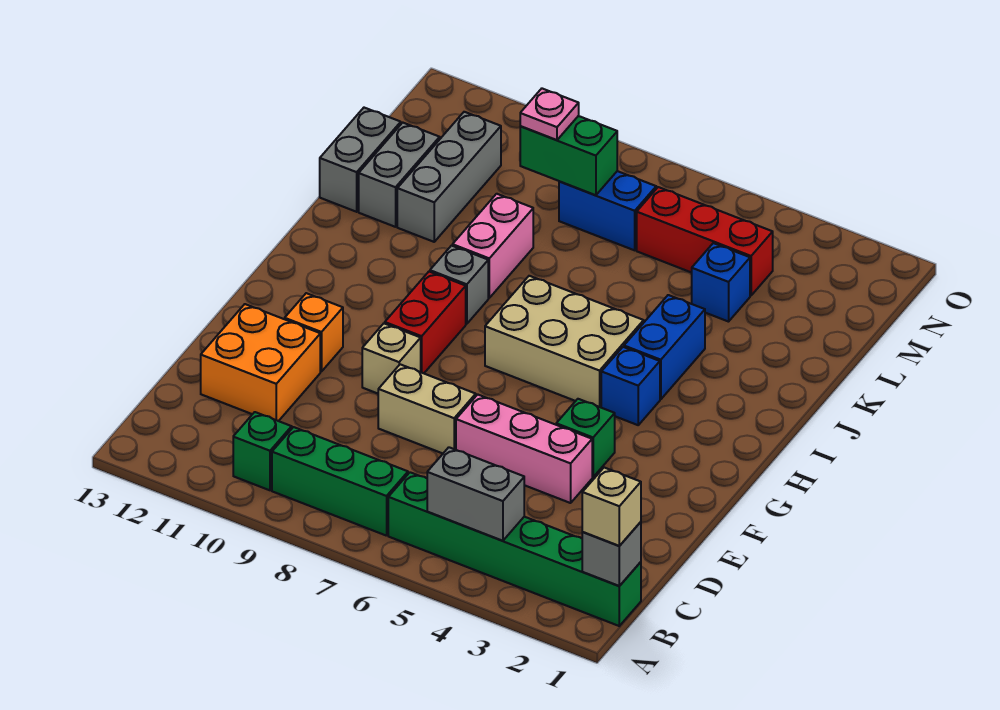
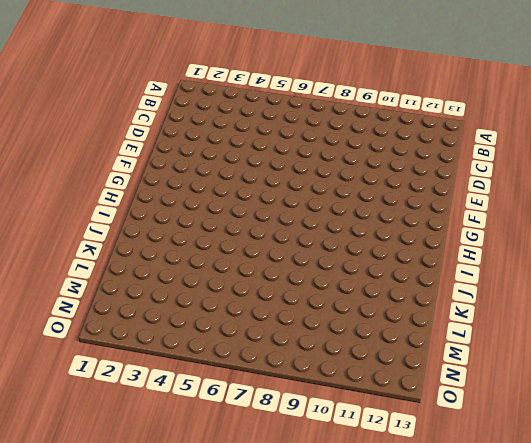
none -> green 1x6 brick [388,472,641,626]
none -> green 1x3 brick [272,427,408,536]
none -> green 1x1 brick [233,412,292,490]

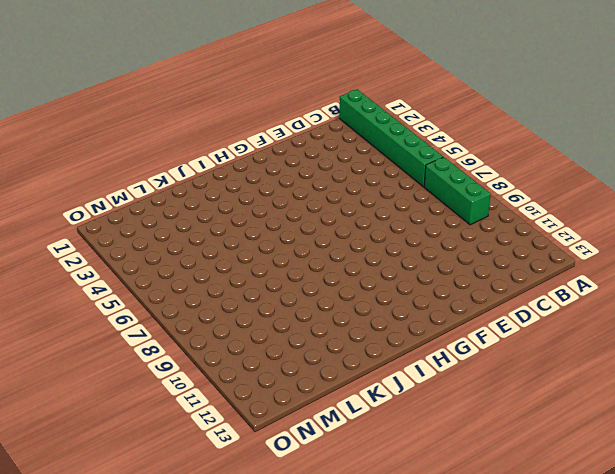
none -> green 1x1 brick [233,412,292,490]
none -> orange 2x2 brick [201,304,320,421]
none -> pink 1x3 brick [456,395,592,503]

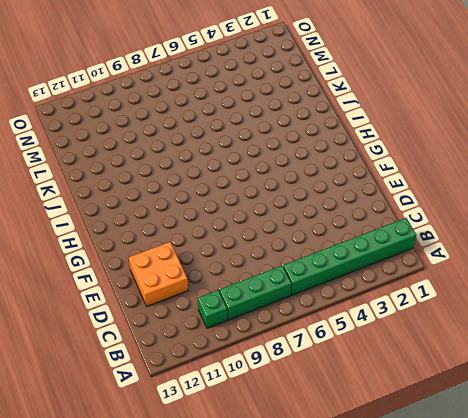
none -> pink 1x3 brick [456,395,592,503]
none -> tan 1x2 brick [378,364,476,453]
none -> green 1x1 brick [556,399,615,477]

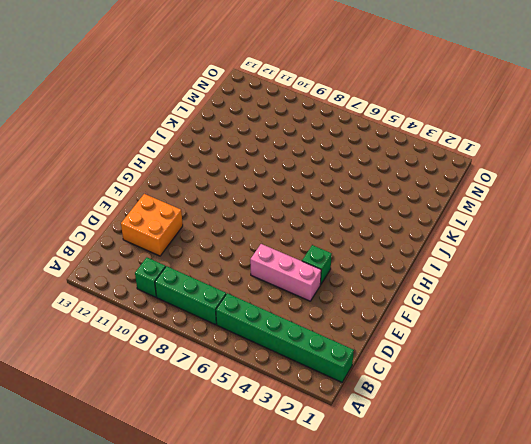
none -> tan 1x2 brick [378,364,476,453]
none -> tan 1x1 brick [362,323,421,394]
none -> orange 1x1 brick [285,293,343,372]

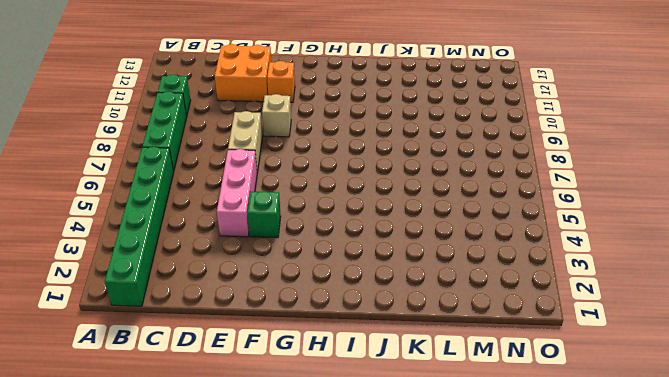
none -> red 1x2 brick [385,272,466,373]
none -> blue 1x1 brick [601,347,660,425]
none -> tan 2x3 brick [485,276,644,407]

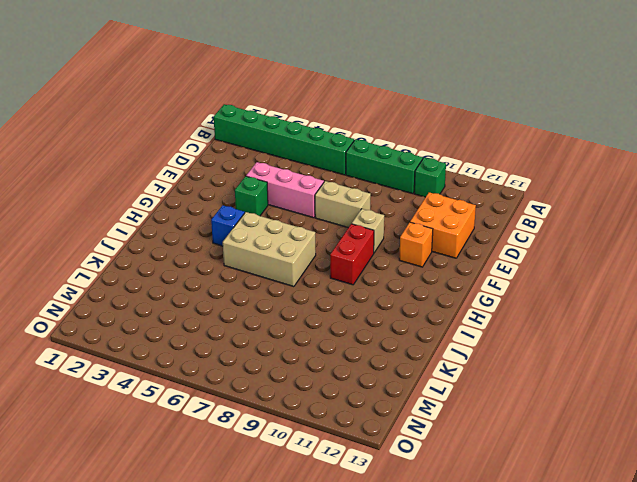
none -> blue 1x2 brick [624,295,705,399]
none -> grey 1x1 brick [430,246,488,324]
none -> pink 1x2 brick [453,194,533,298]

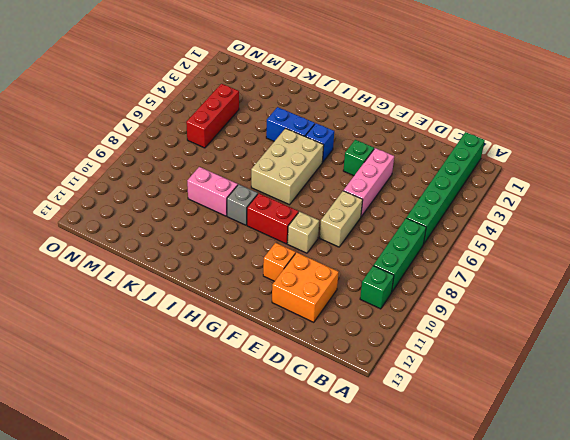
none -> grey 1x3 brick [397,112,501,242]
none -> grey 1x2 brick [359,123,440,227]
none -> grey 1x2 brick [320,108,401,212]

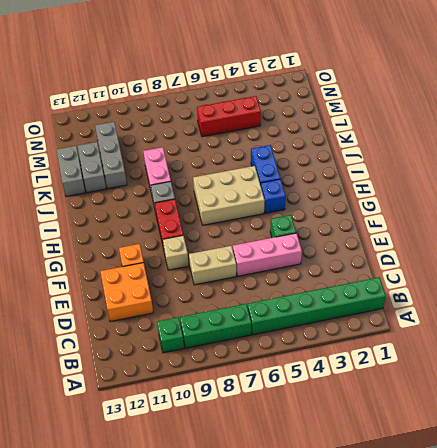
none -> blue 1x1 brick [692,243,750,322]
none -> blue 1x2 brick [559,171,656,250]
none -> grey 1x1 brick [582,522,641,586]

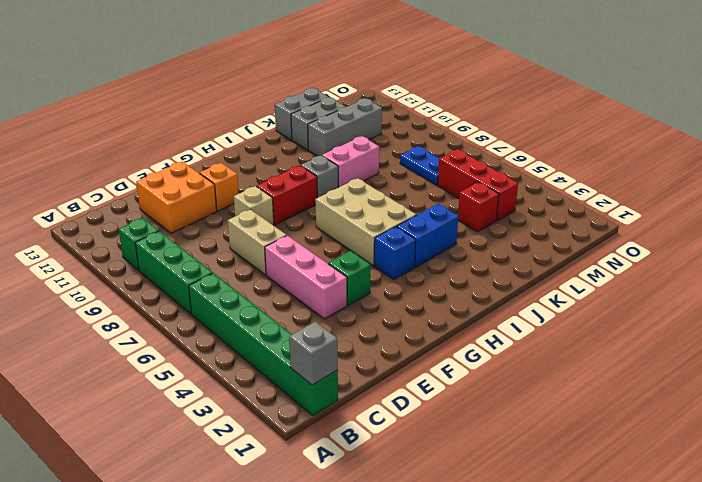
red 1x1 brick [458,182,499,232] -> blue 1x1 brick [692,243,750,322]
blue 1x2 plate [400,146,440,185] -> blue 1x2 brick [559,171,656,250]
none -> grey 1x2 brick [427,447,524,541]
none -> green 1x2 brick [520,116,617,195]
none -> tan 1x1 brick [582,468,641,546]

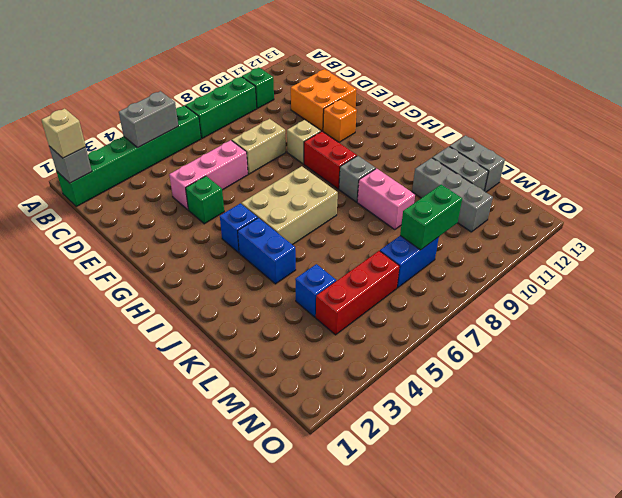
none -> pink 1x1 plate [520,89,579,140]

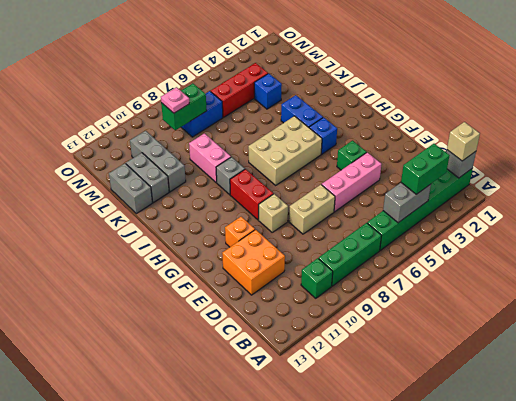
green 1x2 brick [401,144,450,194] -> none

